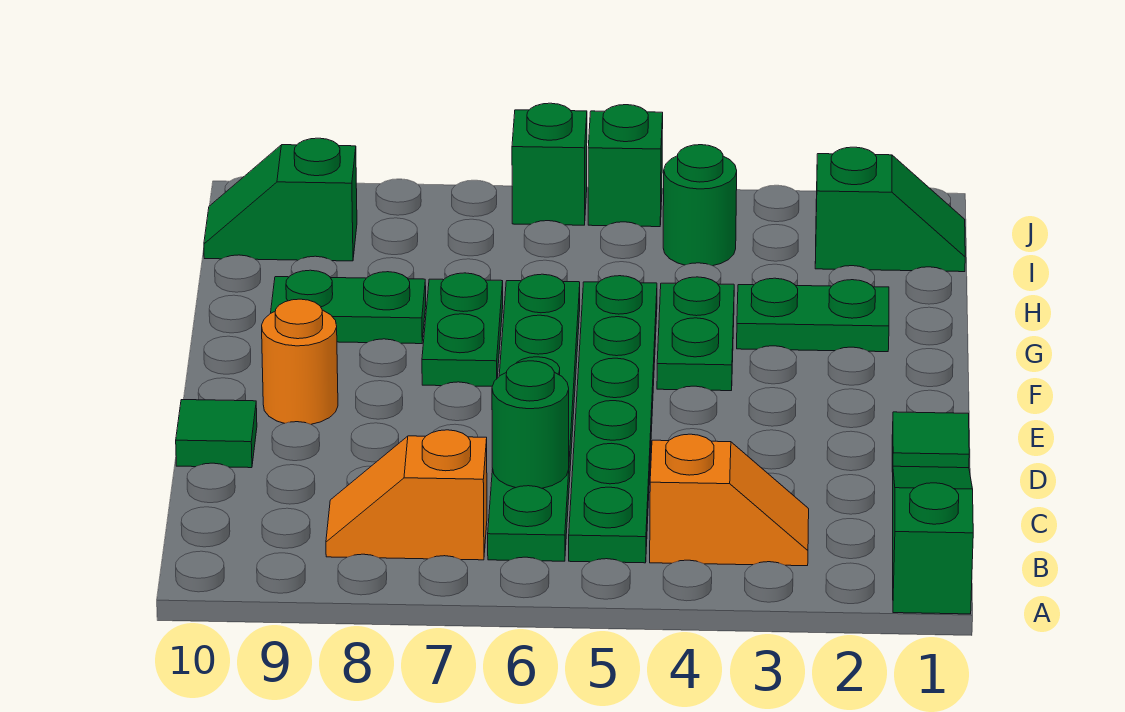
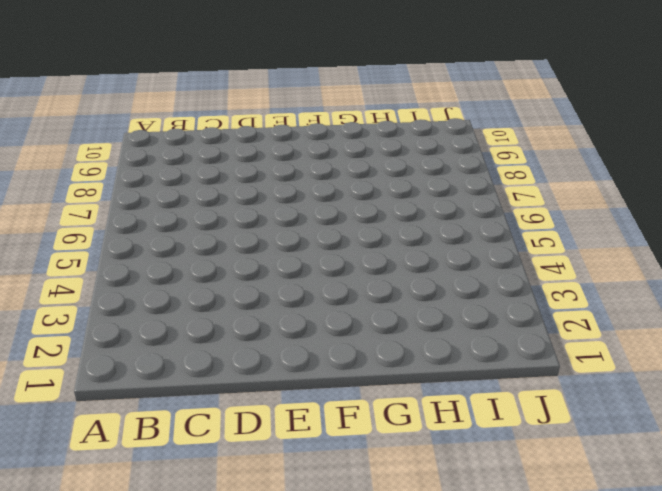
none -> green 1x3 slope [893,466,973,614]
none -> orange 1x2 slope [650,434,809,566]
none -> green 1x6 plate [569,276,657,563]

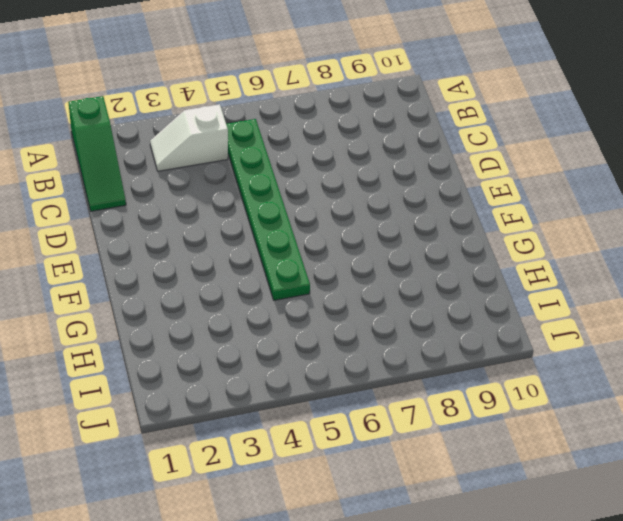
white 1x2 slope [150,104,228,171] -> orange 1x2 slope [650,434,809,566]
none -> green 1x6 plate [488,274,580,561]
none -> orange 1x2 slope [326,430,487,560]
none -> green 1x1 tile [892,412,969,472]

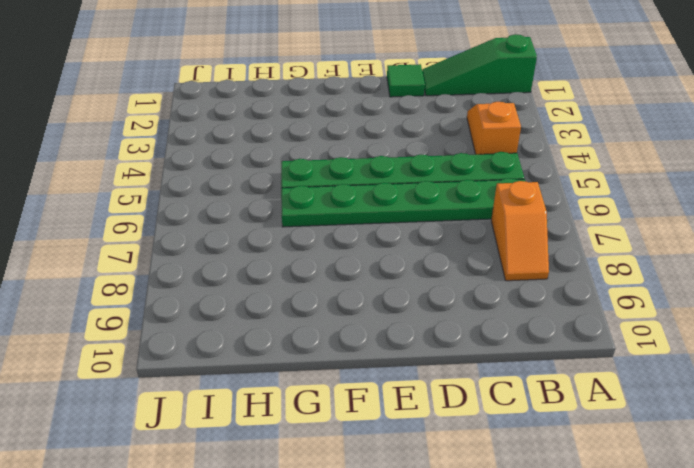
none -> green 1x1 tile [176,400,257,468]
none -> orange 1x1 round brick [262,299,338,424]
none -> green 1x2 plate [657,277,734,391]

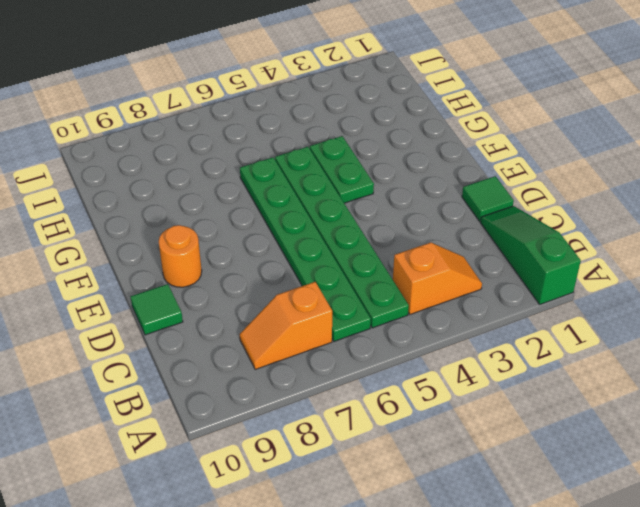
none -> green 1x2 plate [422,273,503,386]
none -> green 1x2 plate [737,278,889,352]
none -> green 1x2 plate [271,270,426,344]

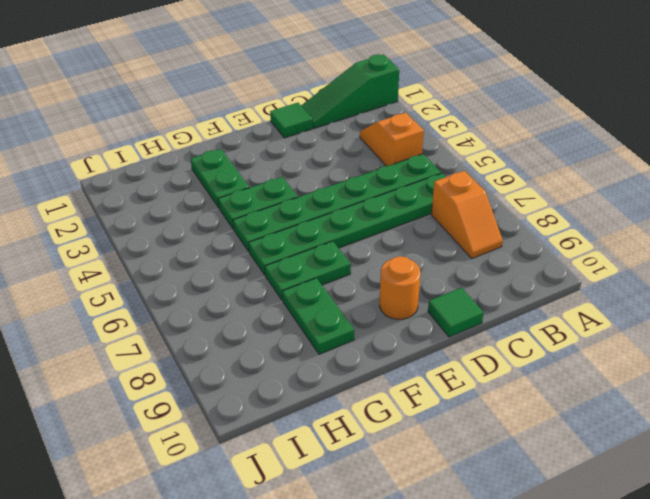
none -> green 1x2 slope [815,147,965,272]
none -> green 1x1 round brick [663,145,737,266]
none -> green 1x2 slope [204,138,357,261]

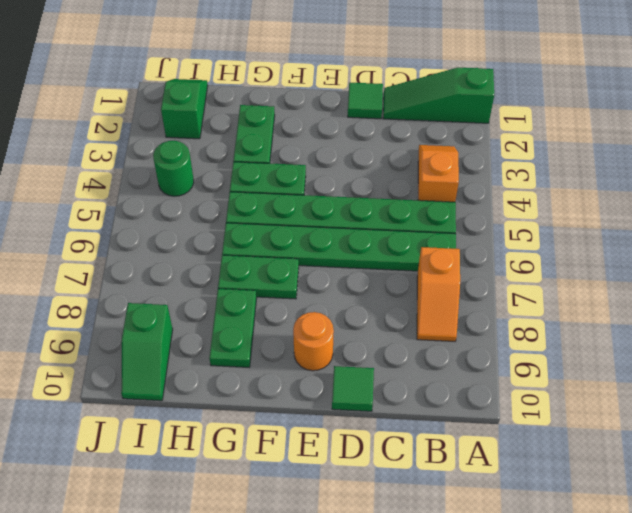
none -> green 1x1 brick [588,105,663,227]
none -> green 1x1 brick [512,103,587,225]
none -> green 1x1 round brick [492,361,569,488]

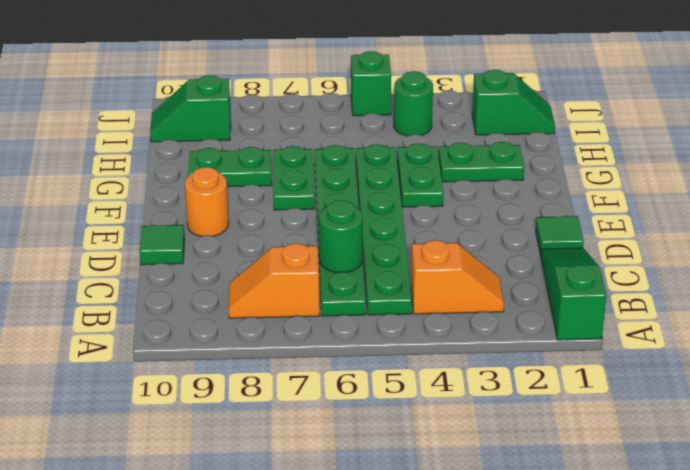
none -> green 1x1 brick [512,103,587,225]

